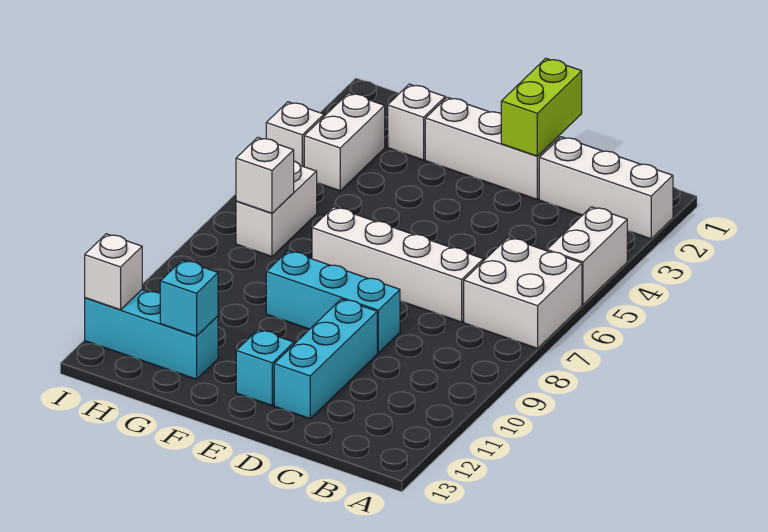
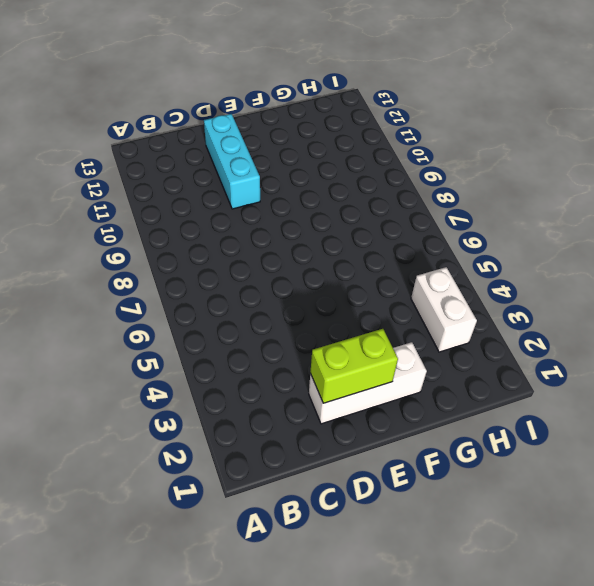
lime 1x2 brick [310,329,398,403] -> lime 1x2 brick turned to [501,58,582,156]
none -> white 1x3 brick [539,137,673,239]
none -> white 1x2 brick [547,207,627,305]
none -> white 2x2 brick [464,238,582,349]

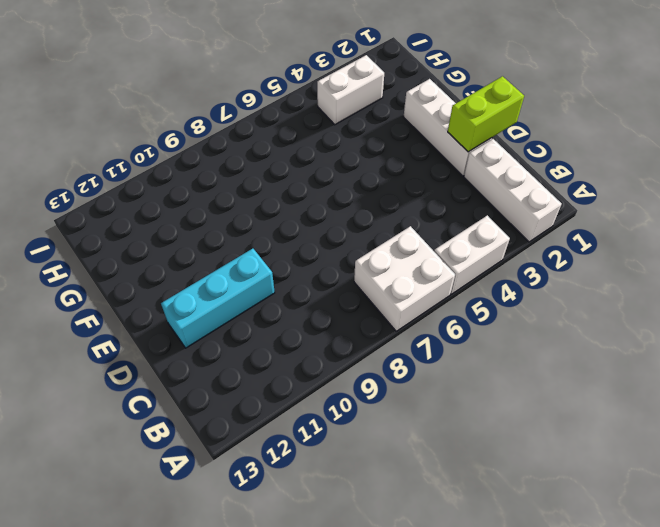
none -> white 1x4 brick [312,207,483,322]
none -> cyan 1x3 brick [266,251,400,353]
none -> cyan 1x1 brick [236,330,294,406]

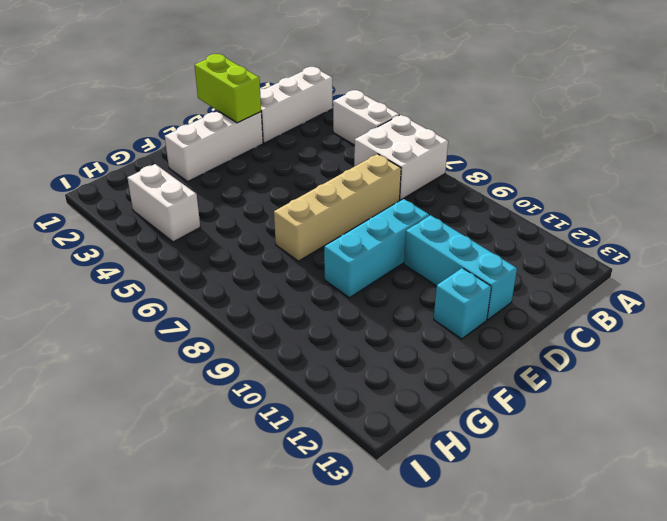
tan 1x4 brick [274,154,401,261] -> white 1x4 brick [312,207,483,322]
none -> white 1x1 brick [388,84,445,160]
none -> cyan 1x3 brick [85,290,218,379]
none -> white 1x2 brick [236,161,317,257]

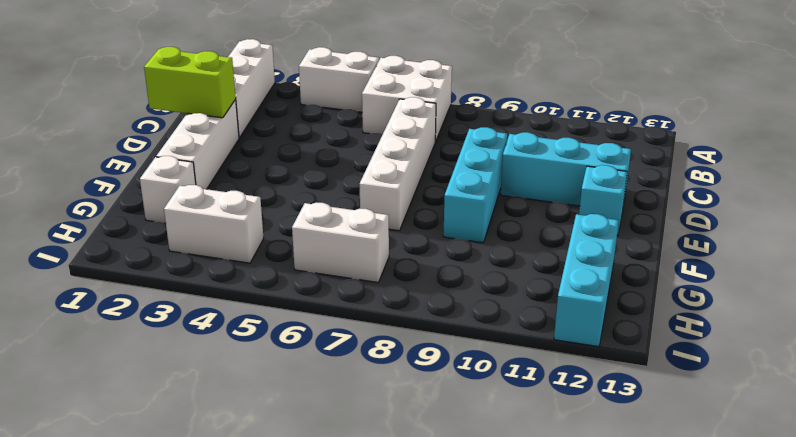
none -> white 1x1 brick [266,102,324,167]
none -> cyan 1x1 brick [160,260,218,336]
none -> white 1x1 brick [236,137,294,213]

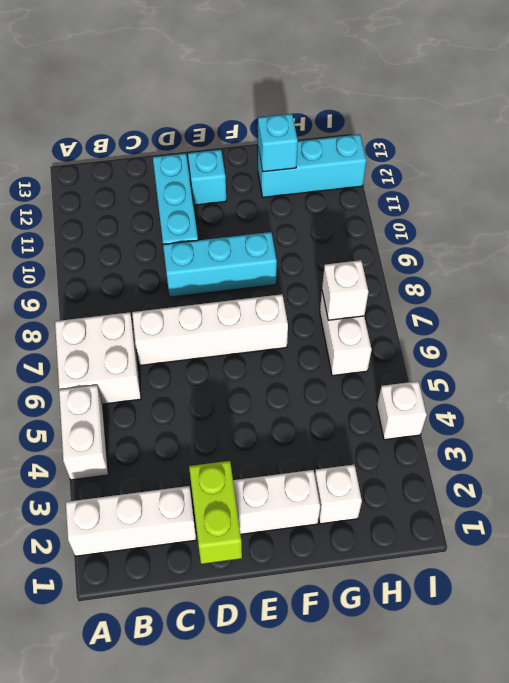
none -> white 1x2 brick [304,93,385,191]
none -> white 1x1 brick [85,234,142,310]

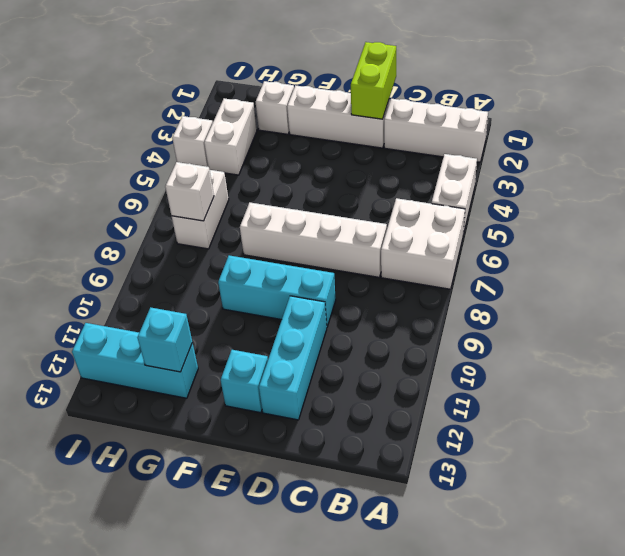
none -> white 1x1 brick [85,234,142,310]

